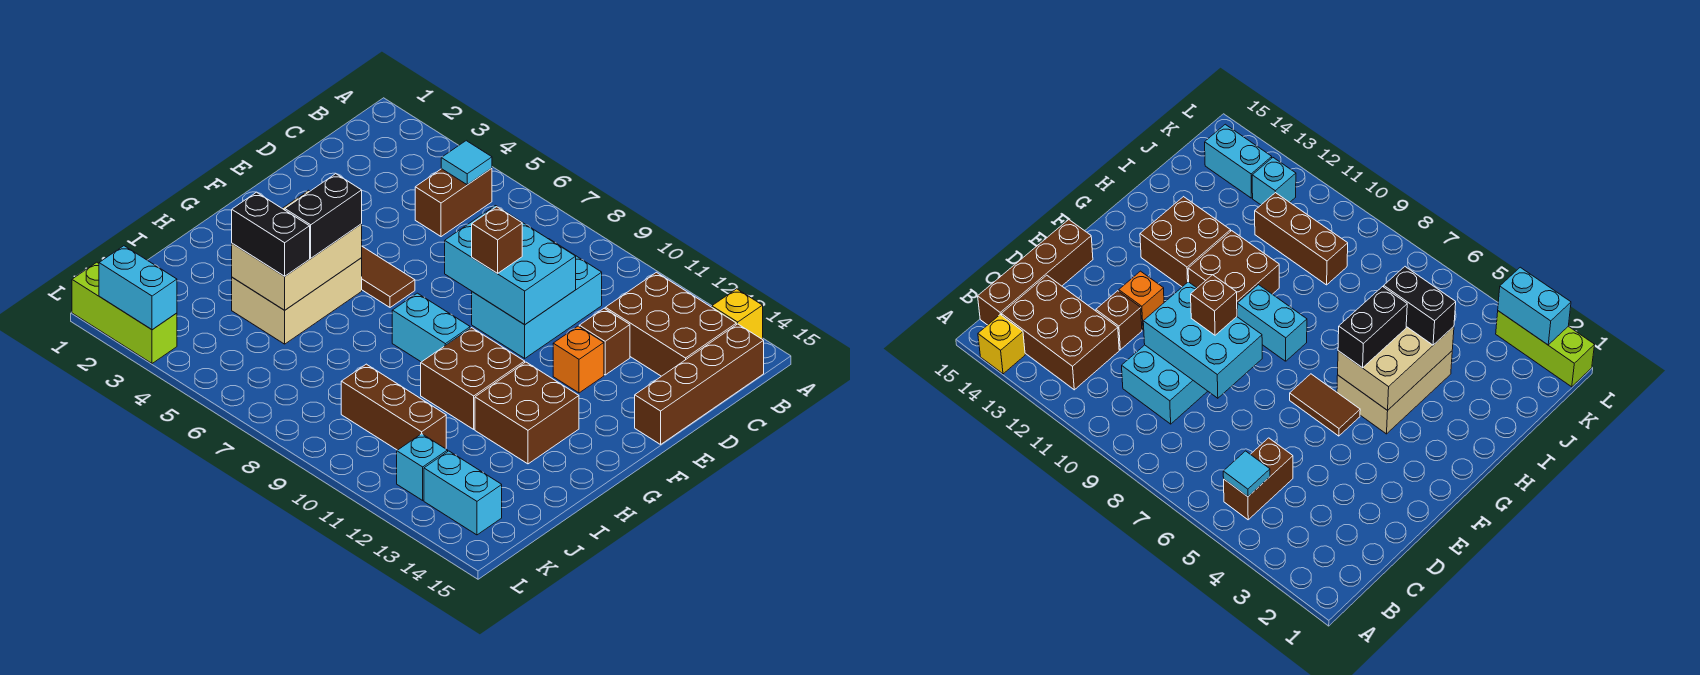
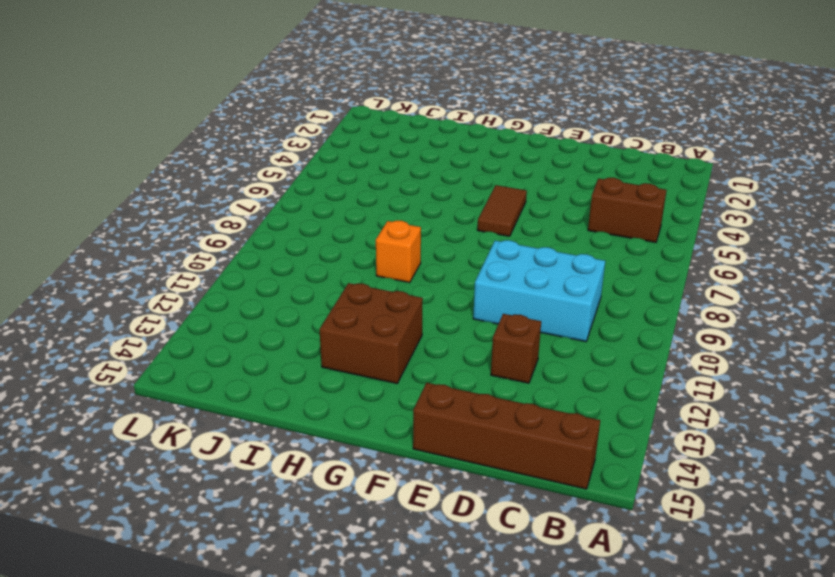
orange 1x1 brick [376,221,421,283] -> orange 1x1 brick moved to [553,326,604,393]
none -> yellow 1x1 brick [712,289,763,339]
none -> brown 2x3 brick [605,272,736,376]
none -> tan 2x3 brick [232,258,362,344]

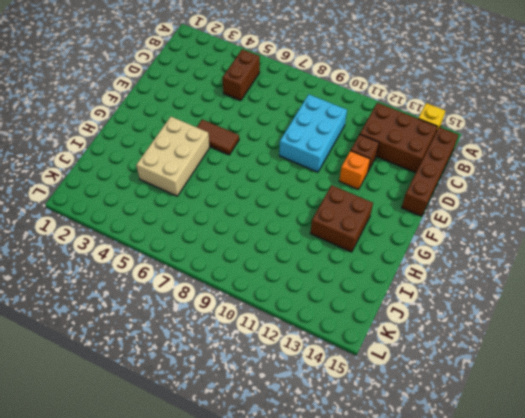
none -> cyan 1x2 brick [392,293,470,362]
none -> brown 2x2 brick [421,328,525,429]
none -> brown 1x3 brick [341,364,446,450]

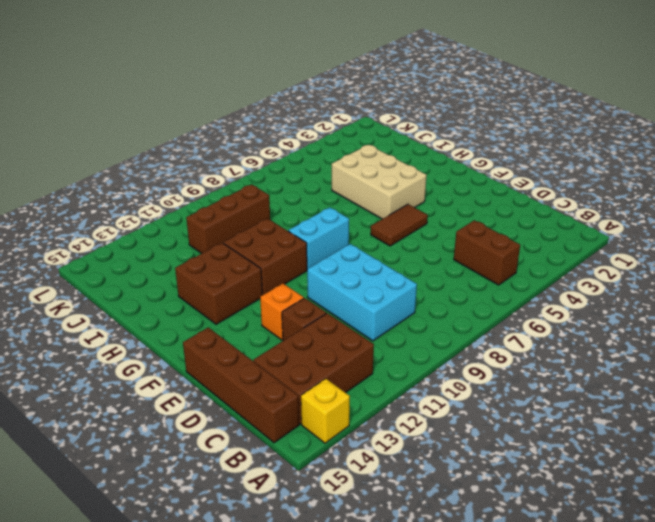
none -> cyan 1x1 brick [397,434,448,500]
none -> cyan 1x2 brick [424,451,502,535]
none -> lime 1x3 brick [72,262,177,363]

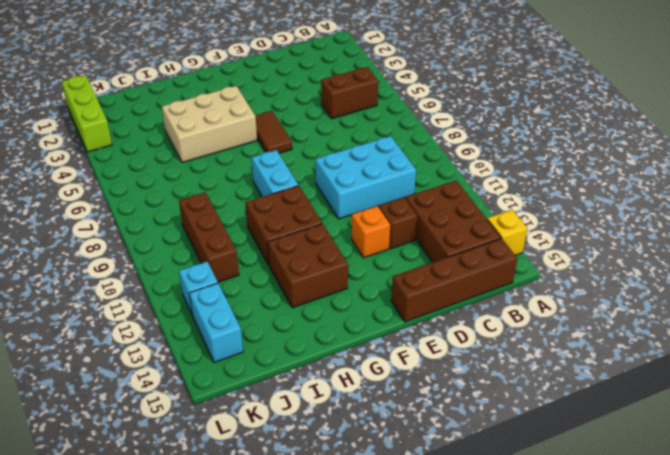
none -> cyan 1x1 tile [441,141,492,185]
none -> cyan 2x3 brick [445,206,576,325]
none -> tan 2x3 brick [232,190,362,310]

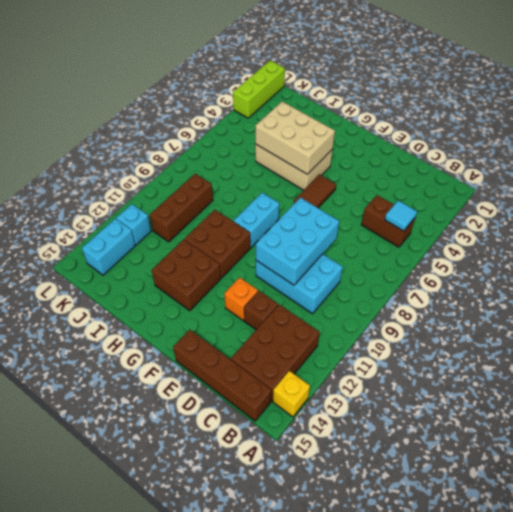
none -> cyan 1x2 brick [99,246,177,330]
none -> brown 1x1 brick [472,207,522,273]
none -> black 1x2 brick [285,174,362,258]

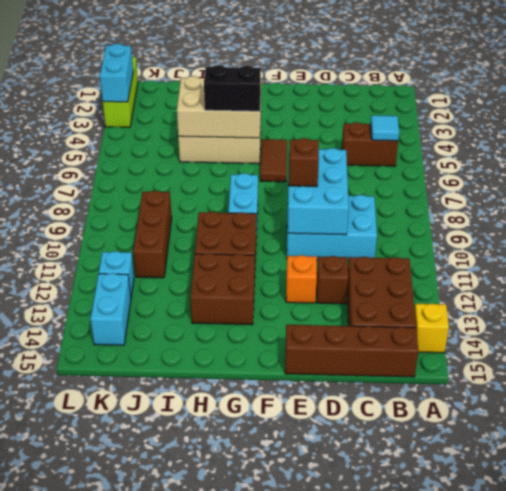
none -> black 1x2 brick [232,192,310,276]

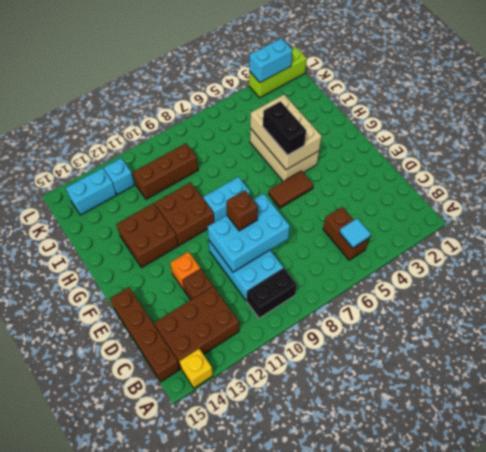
black 1x2 brick [247,268,297,318] -> black 1x2 brick moved to [232,192,310,276]

